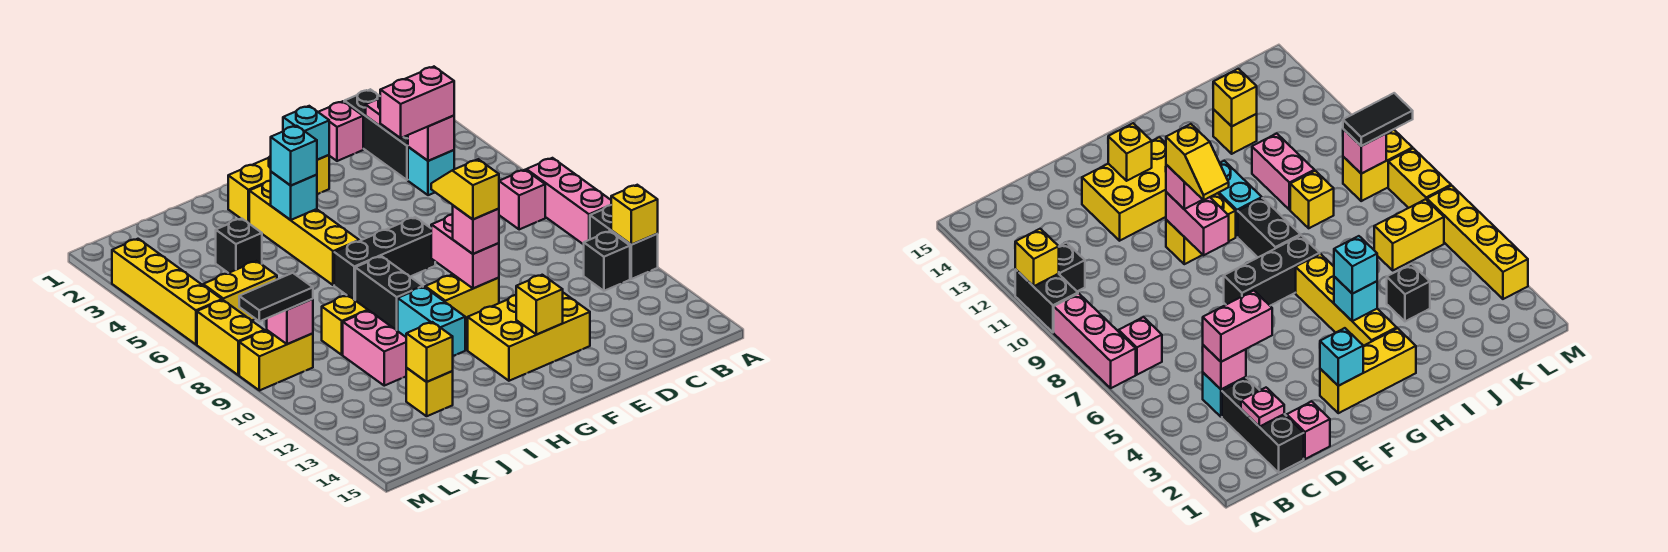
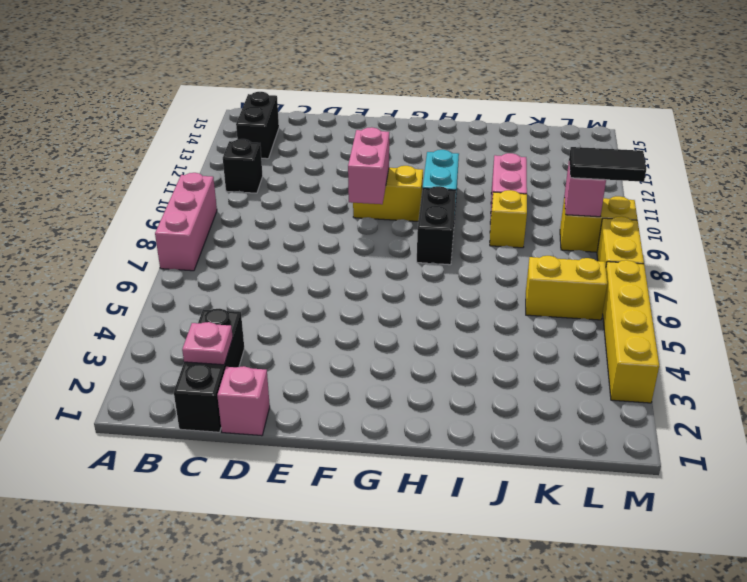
black 1x2 brick [236,92,279,159] -> black 1x2 brick moved to [590,205,658,279]
none -> pink 1x1 brick [499,170,545,230]
none -> cyan 1x1 brick [408,147,454,195]
none -> yellow 2x3 brick [468,293,590,381]
none -> yellow 1x3 brick [228,155,329,223]

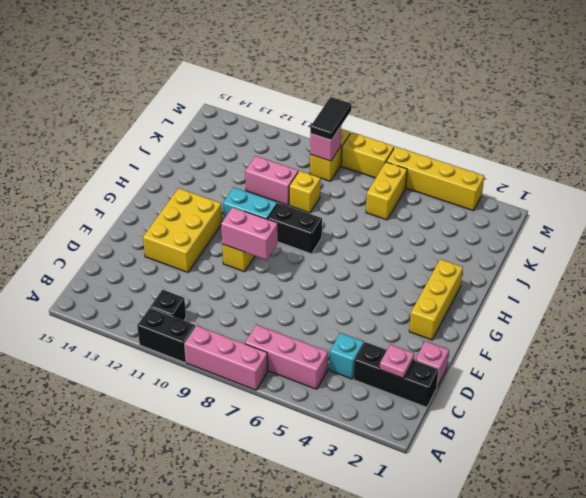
pink 1x3 brick [245,325,328,389] -> pink 1x1 brick [499,170,545,230]
none -> black 1x3 brick [334,217,435,300]
none -> yellow 1x4 brick [249,181,359,285]
none -> black 1x1 brick [216,218,262,273]
none -> yellow 1x1 brick [406,368,453,416]

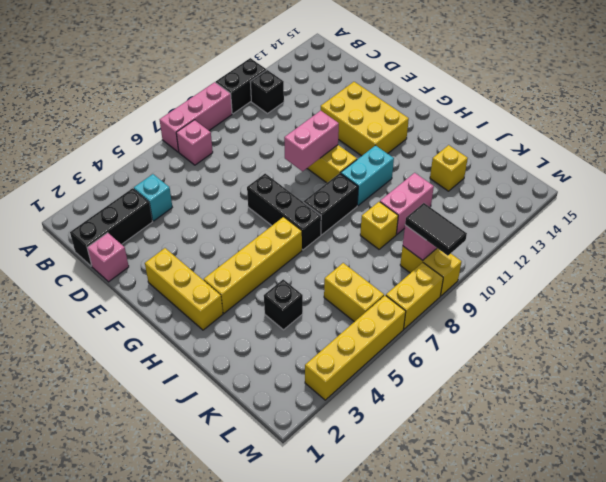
none -> yellow 1x1 brick [611,185,658,245]
none -> pink 1x1 plate [366,98,387,130]
none -> pink 1x1 brick [408,116,454,161]
none -> cyan 1x1 brick [283,106,329,160]

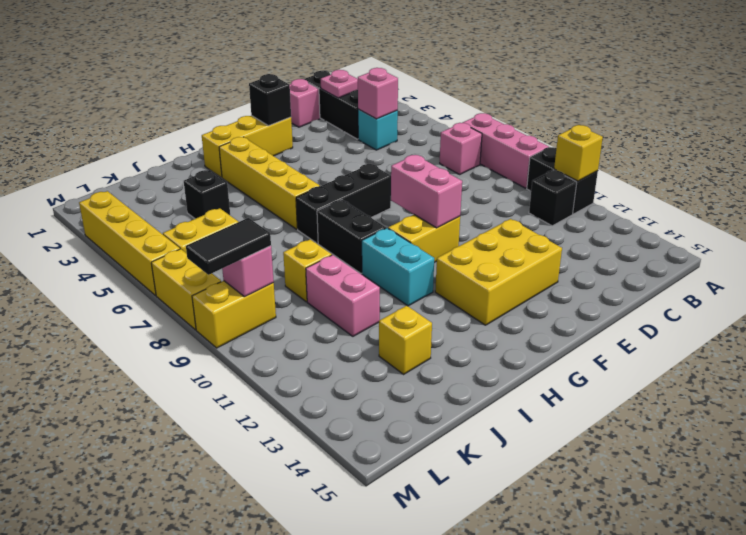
black 1x1 brick [249,74,291,126] -> cyan 1x1 brick [283,106,329,160]
none -> yellow 1x1 brick [516,275,563,334]
none -> cyan 1x1 brick [270,172,317,220]
none -> yellow 1x1 brick [406,322,453,382]
none -> pink 1x2 brick [380,67,454,138]

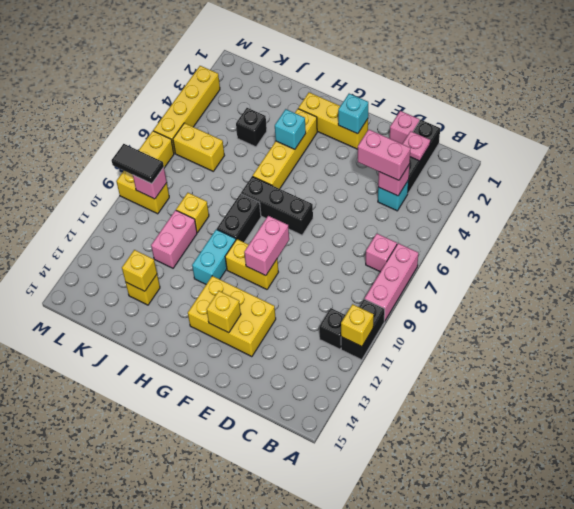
none -> pink 1x1 brick [453,206,499,254]
none -> cyan 1x1 brick [271,126,317,185]
none -> yellow 1x2 slope [431,159,499,219]

